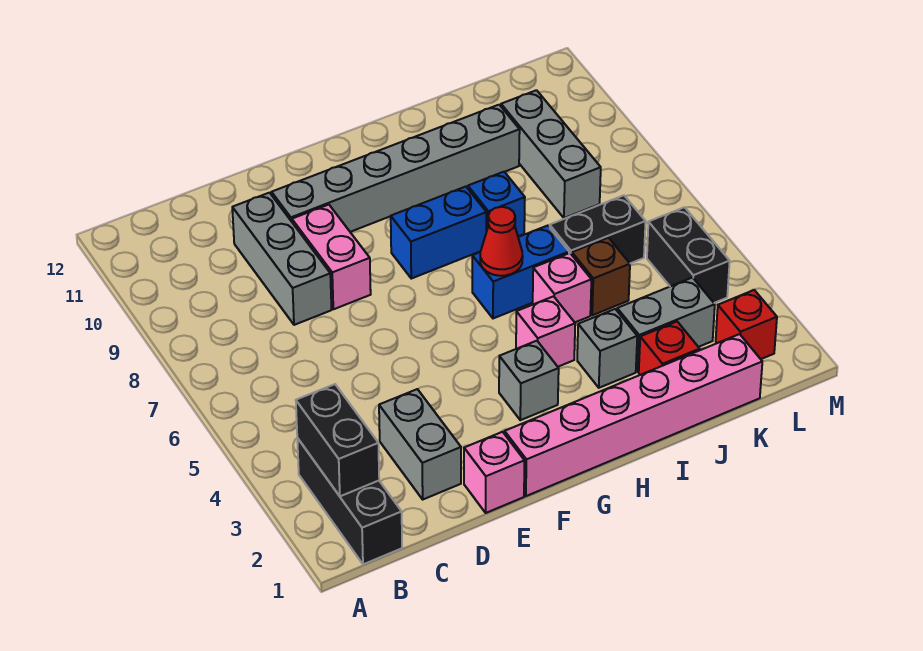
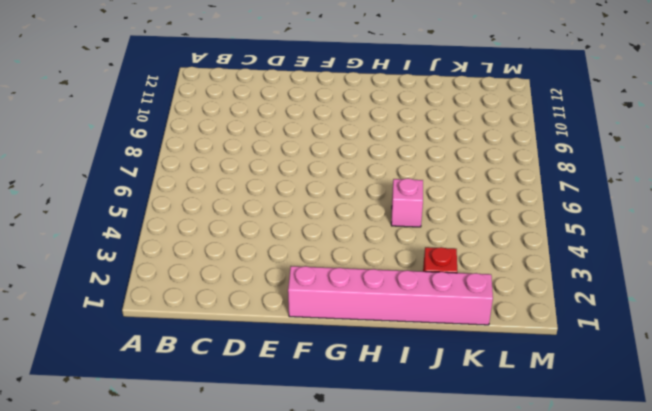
none -> black 1x3 brick [297,438,402,564]
none -> grey 1x2 brick [379,389,461,499]
none -> grey 1x3 brick [232,193,331,325]

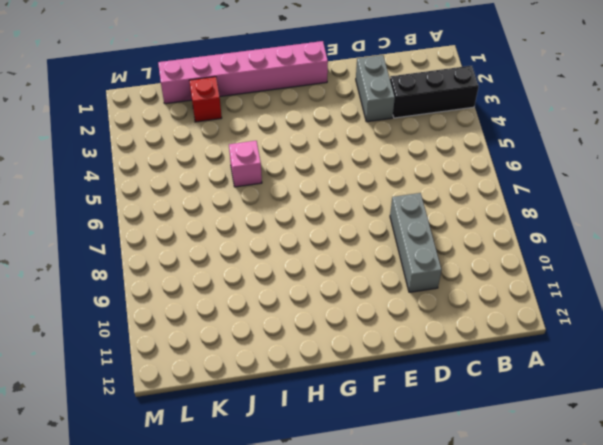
black 1x3 brick [390,66,479,118] -> black 1x3 brick turned to [297,438,402,564]
none -> pink 1x1 brick [464,432,525,513]
none -> pink 1x2 brick [292,205,371,309]
none -> grey 1x6 brick [271,105,520,232]

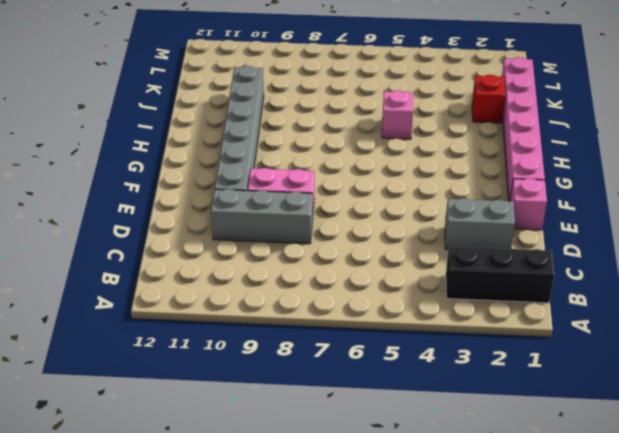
none -> grey 1x1 brick [499,341,559,420]
none -> blue 1x2 brick [391,187,486,279]
none -> pink 1x1 brick [516,296,575,367]

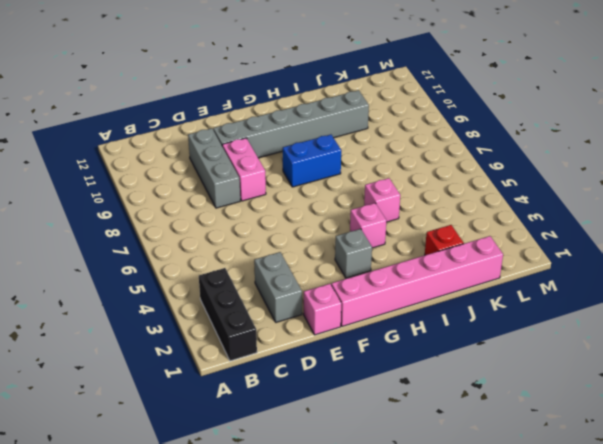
none -> blue 1x2 brick [472,226,569,318]
none -> grey 1x1 brick [577,309,637,388]
none -> blue 1x1 brick [468,172,525,236]

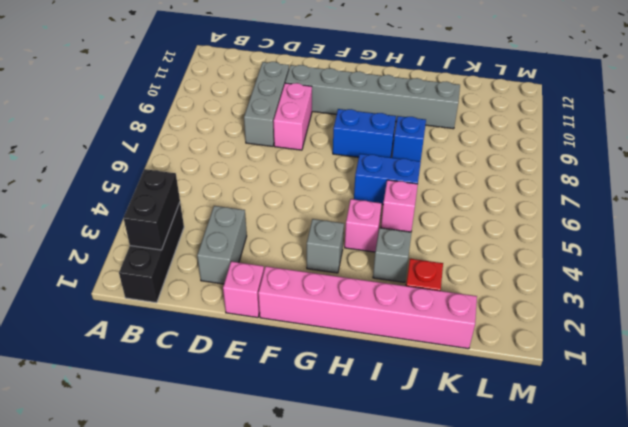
none -> grey 1x2 brick [617,278,715,372]
none -> brown 1x1 brick [572,238,630,315]
none -> black 1x2 brick [550,195,646,263]

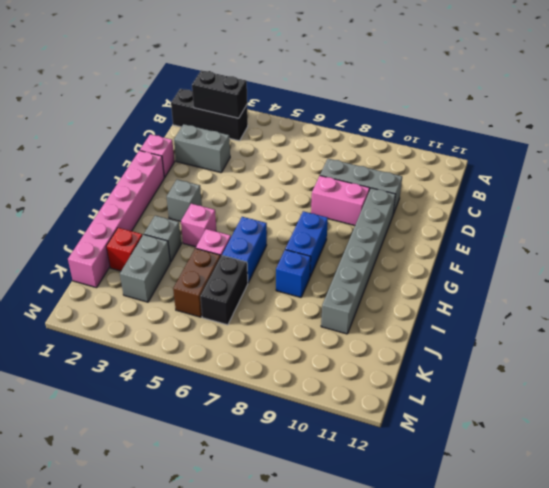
brown 1x2 brick [173,248,221,317] -> brown 1x1 brick [572,238,630,315]
none -> grey 1x3 brick [501,90,601,218]
none -> red 1x1 brick [716,290,777,359]
none -> black 1x2 brick [647,207,730,303]

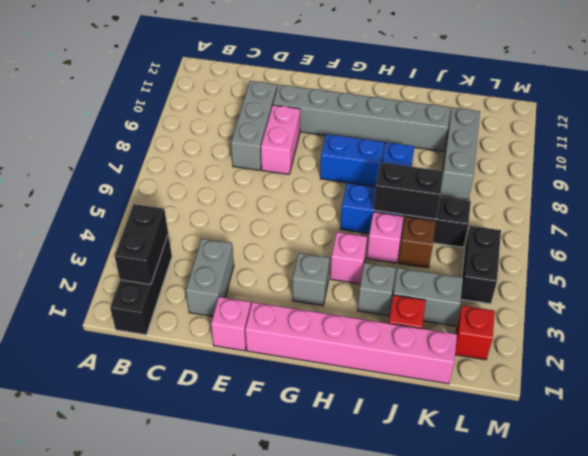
black 1x2 brick [374,162,443,219] -> none
none -> red 1x1 cone [480,207,523,276]

